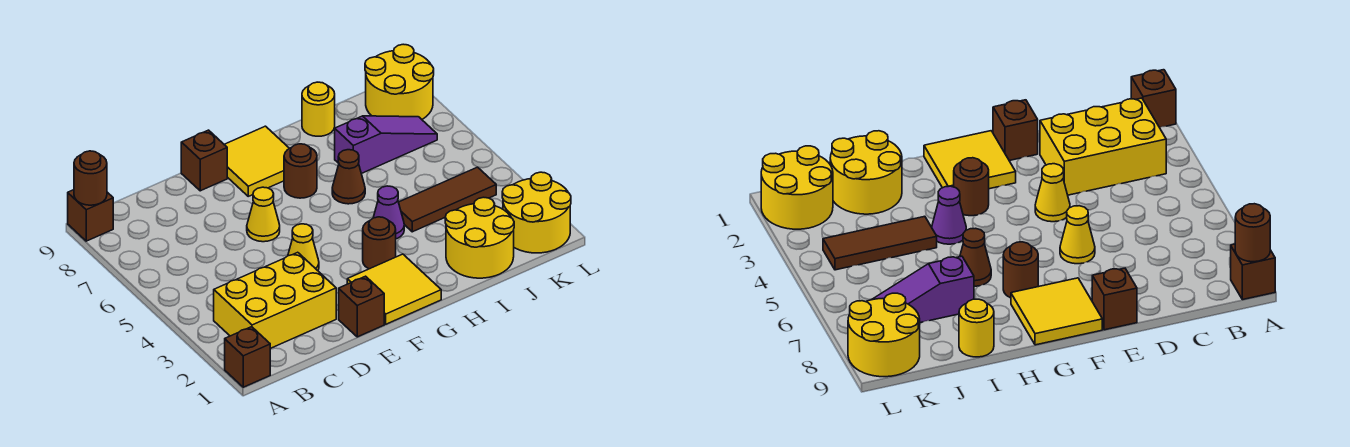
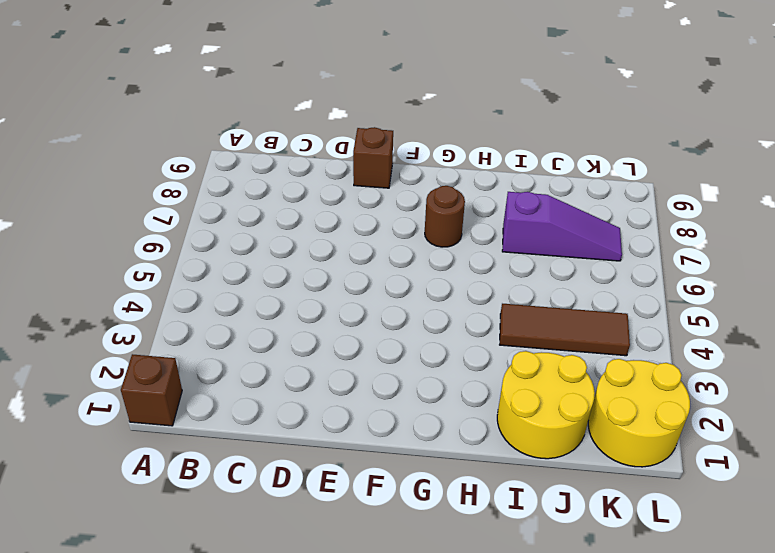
none -> brown 1x1 brick [68,190,113,241]
none -> yellow 2x3 brick [214,252,336,349]
none -> brown 1x1 brick [339,276,384,337]

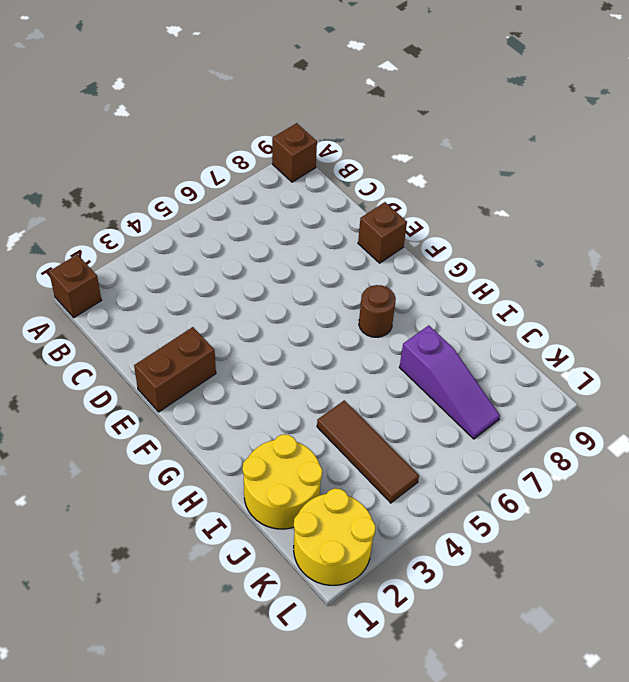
brown 1x2 brick [134,327,216,412] -> brown 1x1 brick [339,276,384,337]
none -> yellow 2x3 brick [214,252,336,349]
none -> yellow 1x1 cone [288,224,319,271]
none -> yellow 1x1 cone [247,187,280,242]

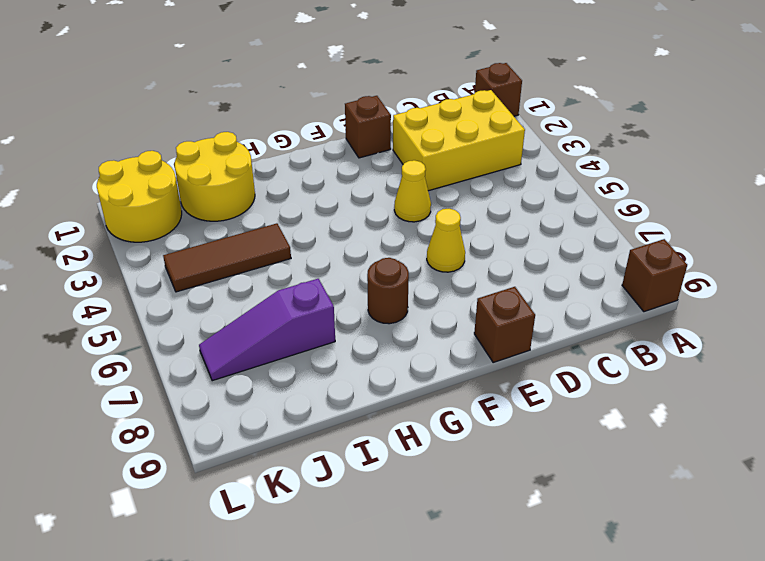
none -> yellow 2x2 tile [347,254,441,324]
none -> yellow 2x2 tile [224,126,289,196]
none -> brown 1x1 round brick [363,217,396,269]

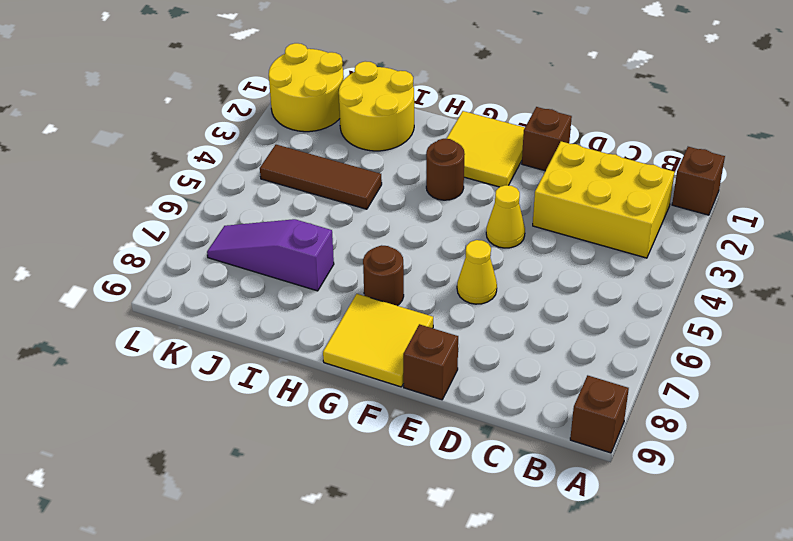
none -> purple 1x1 cone [373,186,404,239]
none -> brown 1x1 cone [332,150,365,204]
none -> yellow 1x1 round brick [302,82,335,136]

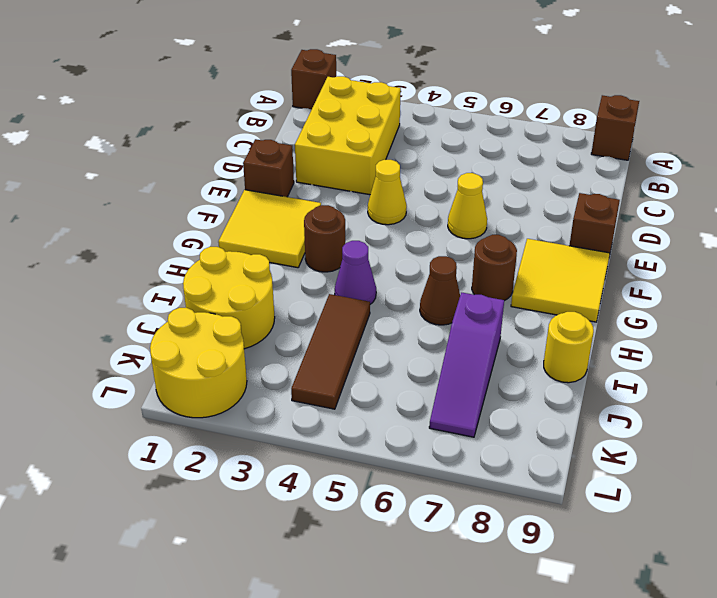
none -> yellow 2x2 round brick [365,44,434,119]
none -> brown 1x1 round brick [74,151,107,205]

